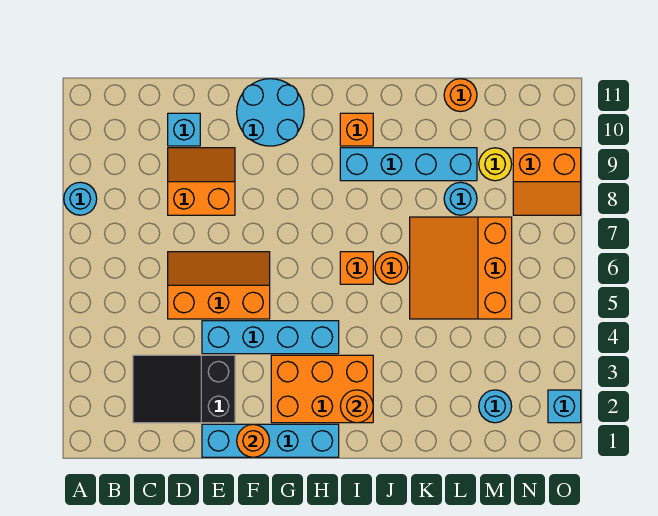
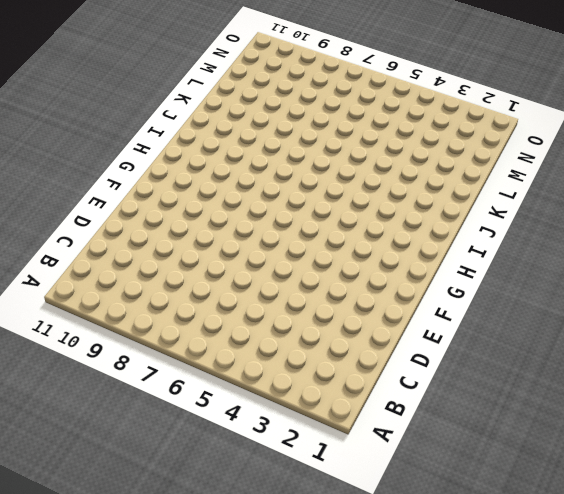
none -> cyan 1x1 round brick [64,182,97,215]
none -> black 2x3 slope [133,355,235,423]
none -> orange 2x3 slope [168,252,270,319]

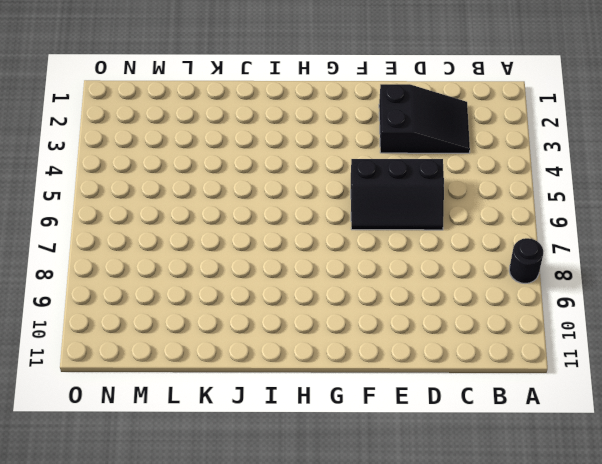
black 1x1 round brick [509,238,543,284] -> cyan 1x1 round brick [64,182,97,215]
black 2x3 slope [351,159,444,230] -> orange 2x3 slope [168,252,270,319]
none -> orange 2x2 slope [168,148,235,215]
none -> cyan 1x1 brick [168,113,200,146]
none -> cyan 1x4 brick [202,424,339,457]

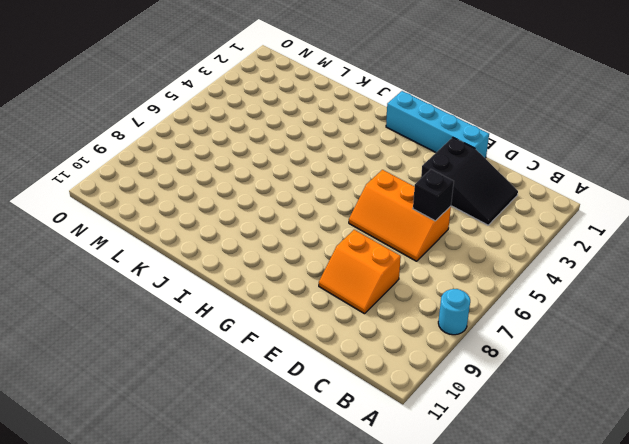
black 1x1 brick [413,169,454,221] -> none
none -> cyan 1x1 brick [168,113,200,146]
none -> cyan 1x4 brick [202,321,339,354]
none -> cyan 2x2 round brick [237,79,304,146]

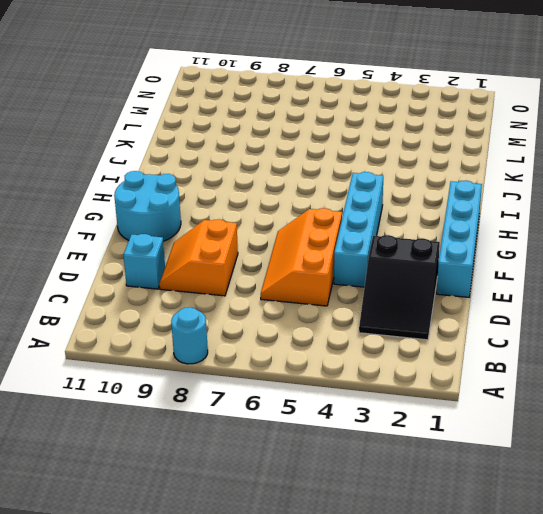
none -> orange 2x3 brick [271,355,373,423]
none -> orange 1x1 brick [340,252,373,284]
none -> cyan 1x4 brick [340,148,477,181]

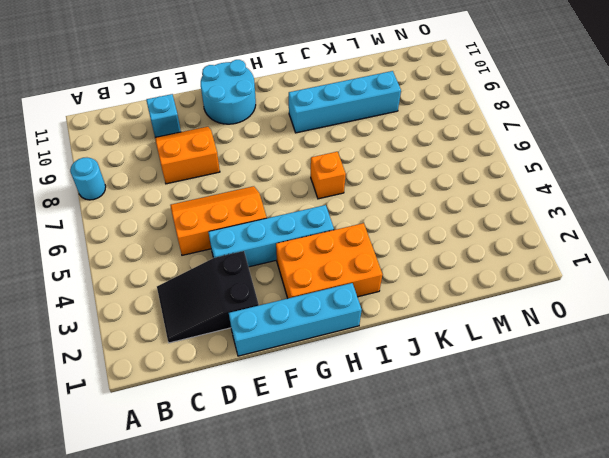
none -> orange 1x1 brick [340,113,373,146]
none -> orange 1x1 round brick [375,252,408,284]
none -> orange 3x3 slope [410,217,512,319]

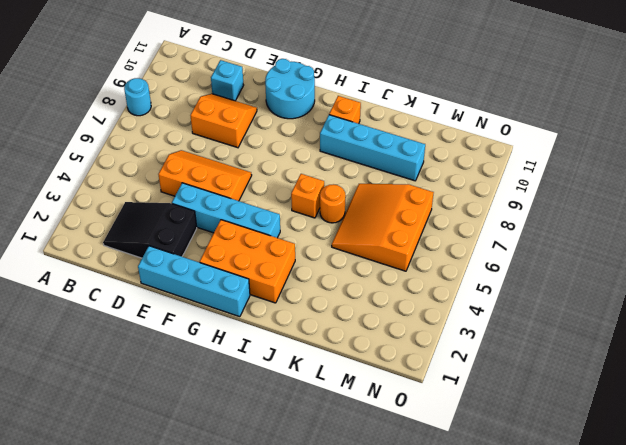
none -> cyan 1x1 round brick [444,182,477,215]
none -> orange 1x1 round brick [444,79,477,112]
none -> cyan 1x1 round brick [479,390,512,423]

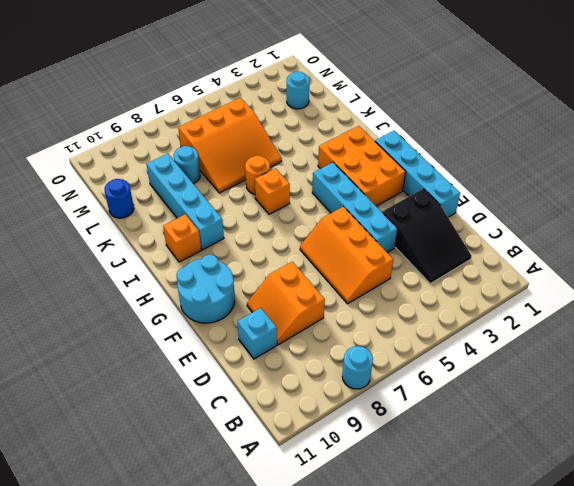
blue 1x1 round brick [105,179,134,218] -> orange 1x1 round brick [444,79,477,112]
none -> yellow 1x1 round brick [479,148,512,181]
none -> orange 2x2 slope [513,148,581,215]
none -> cyan 1x1 brick [548,390,581,423]

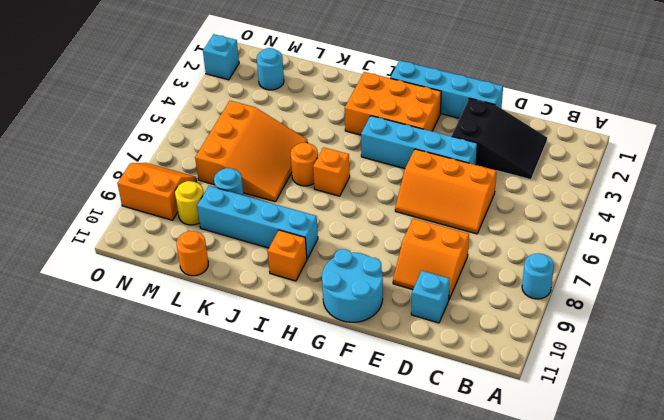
none -> orange 1x1 round brick [237,424,270,457]
none -> orange 1x1 round brick [340,390,373,423]

